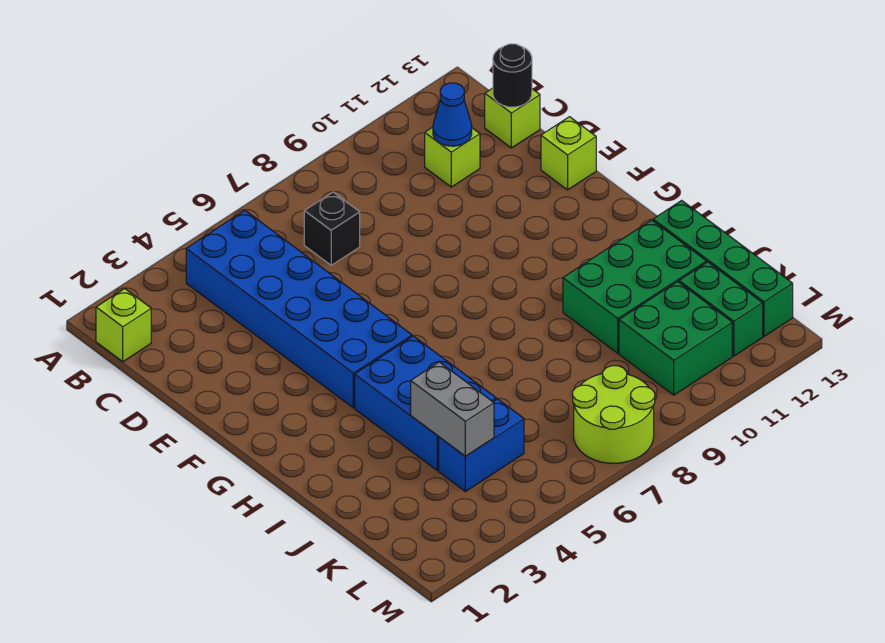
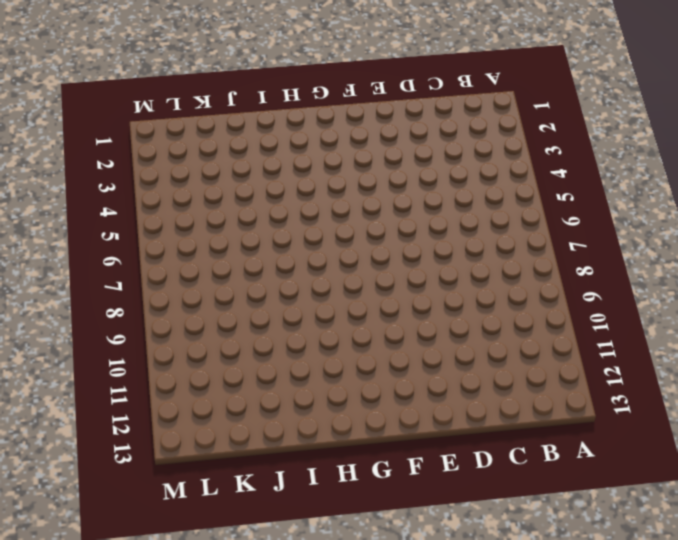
none -> lime 1x1 brick [96,288,151,362]
none -> blue 2x6 brick [186,210,412,408]
none -> black 1x1 brick [304,192,360,265]

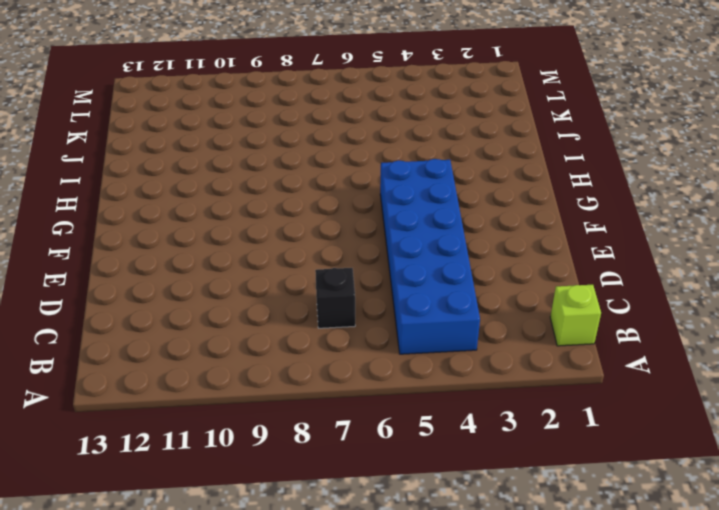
none -> lime 1x1 brick [425,127,480,187]
none -> lime 1x1 brick [485,88,540,148]
none -> lime 1x1 brick [541,117,596,190]

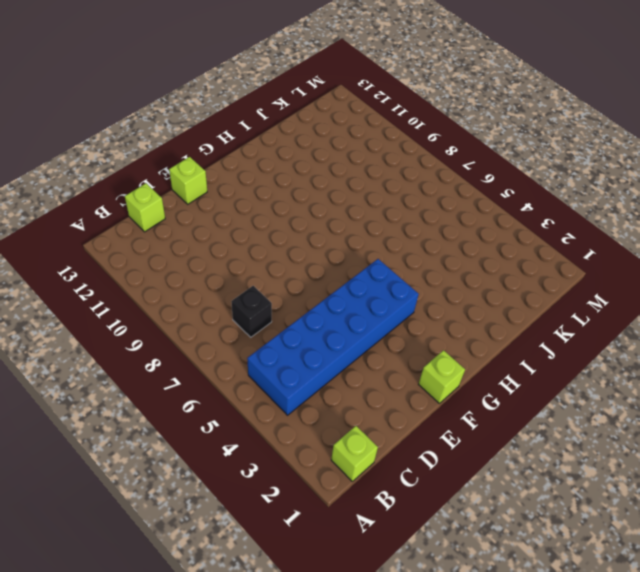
lime 1x1 brick [418,350,465,403] -> lime 1x1 brick moved to [425,127,480,187]
none -> blue 2x3 brick [355,336,496,471]
none -> green 2x3 brick [563,220,706,353]
none -> green 1x4 brick [653,200,793,336]

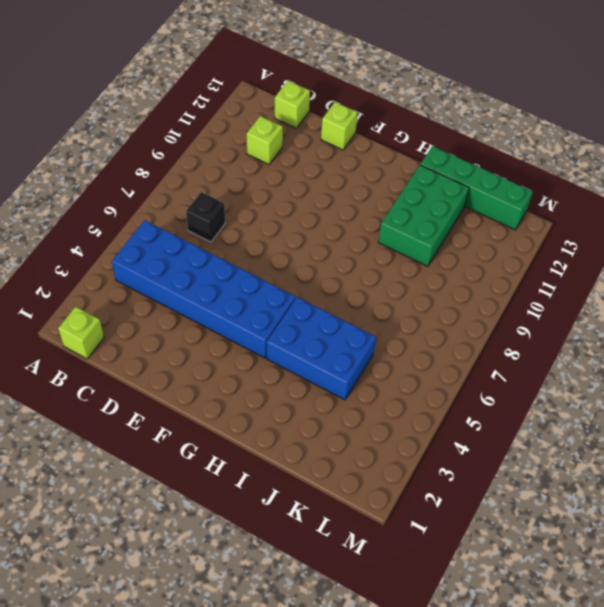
none -> blue 1x2 brick [439,399,524,492]
none -> green 2x2 brick [619,281,732,395]
none -> green 1x2 brick [679,262,763,356]

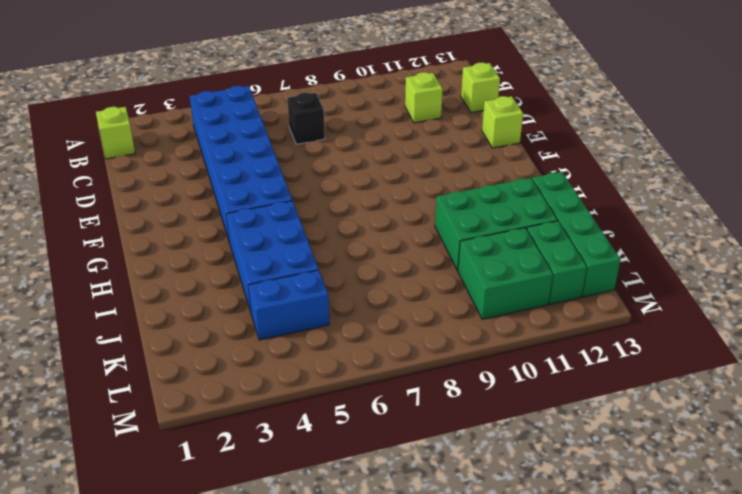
none -> lime 2x2 round brick [573,366,655,463]
none -> blue 1x1 cone [433,83,472,146]
none -> black 1x1 round brick [493,44,532,107]

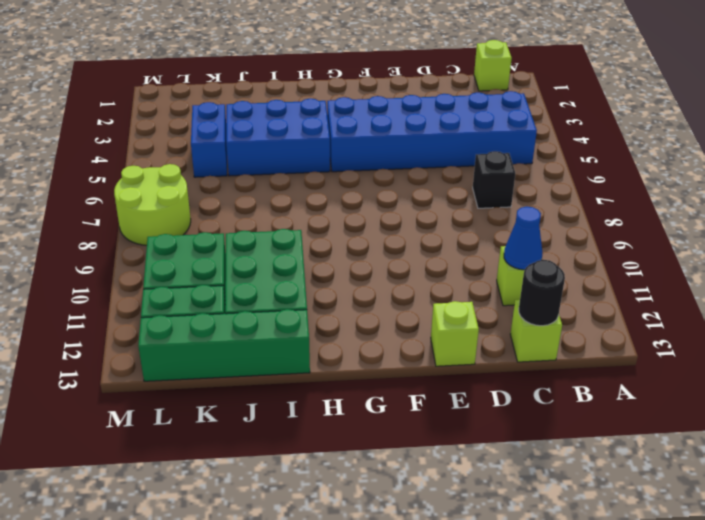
none -> grey 1x2 brick [411,362,494,456]

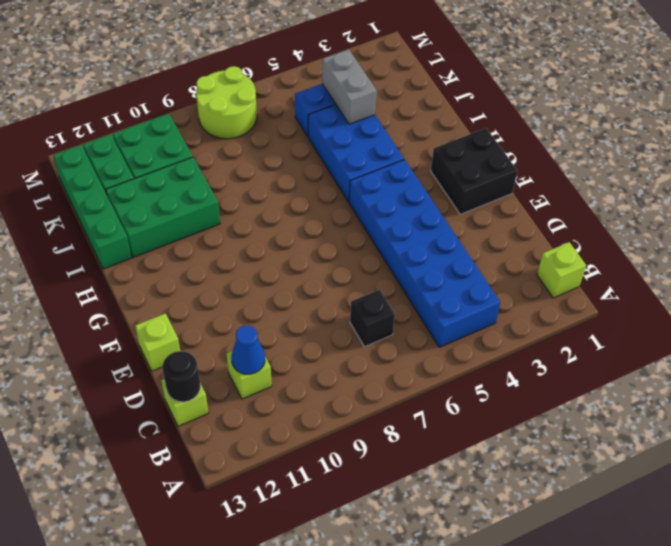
black 2x2 brick [431,128,517,214] -> none

